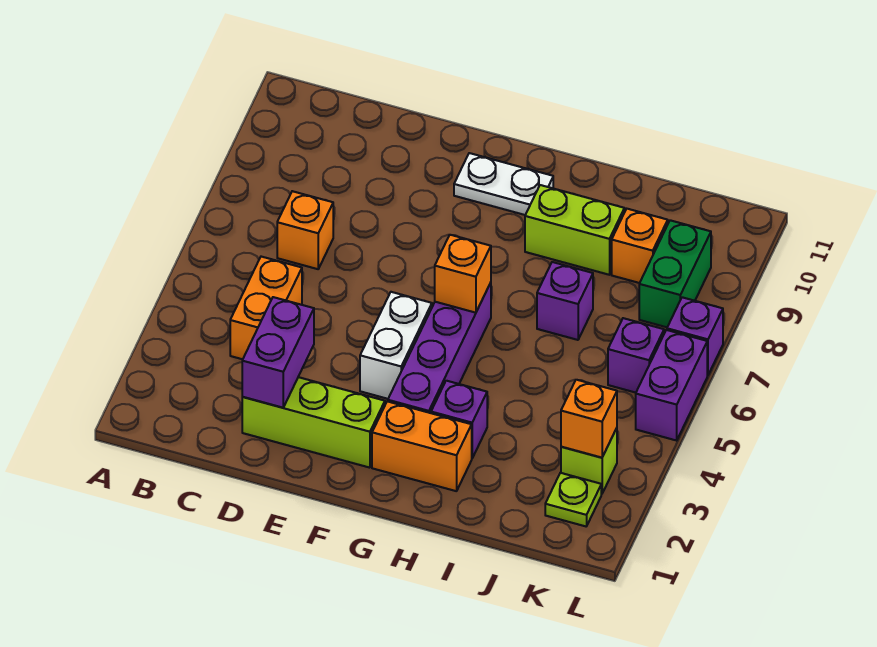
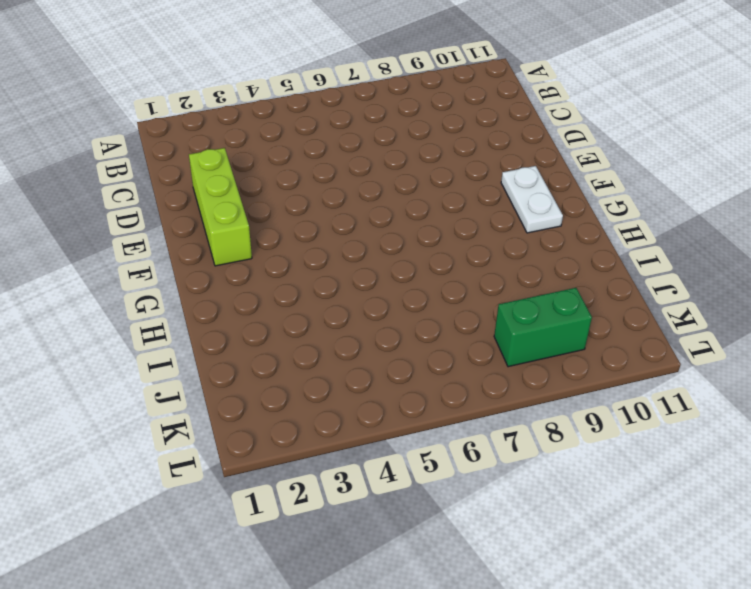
none -> orange 1x2 brick [230,257,302,359]
none -> orange 1x1 brick [277,191,333,269]
none -> white 1x2 brick [360,292,432,399]

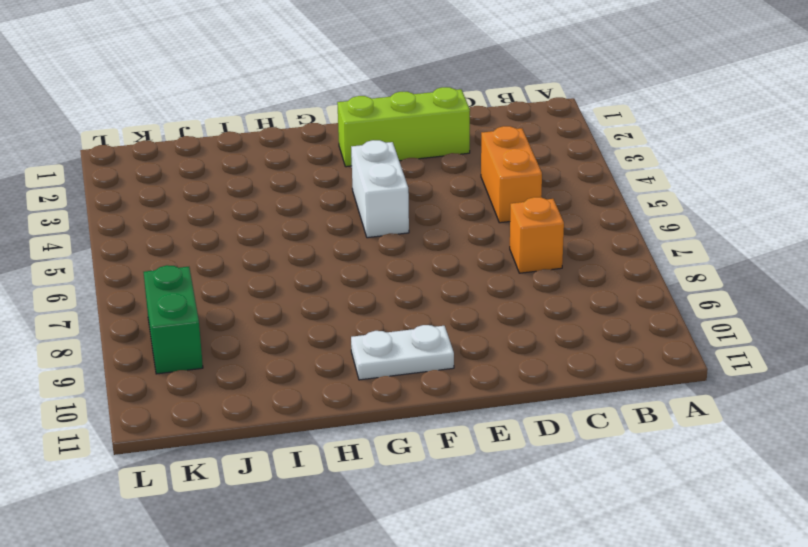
none -> orange 1x2 brick [372,401,472,491]
none -> purple 1x4 brick [388,283,491,413]
none -> purple 1x1 brick [431,381,487,458]

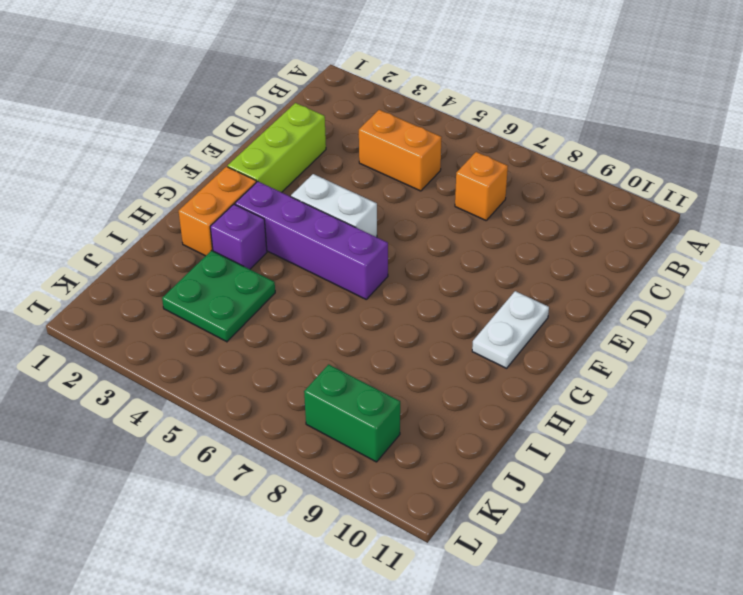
green 2x2 plate [162,250,275,342] -> none
none -> lime 1x2 brick [525,185,624,275]
none -> purple 1x1 brick [537,262,593,340]
none -> orange 1x1 brick [612,209,668,283]

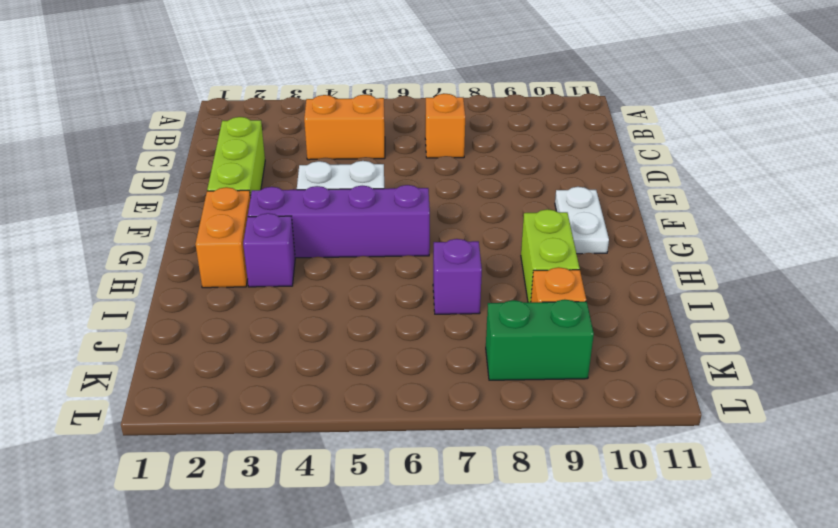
none -> lime 1x1 plate [545,473,601,526]
none -> lime 1x1 brick [561,428,617,494]
none -> purple 1x1 brick [608,318,664,393]

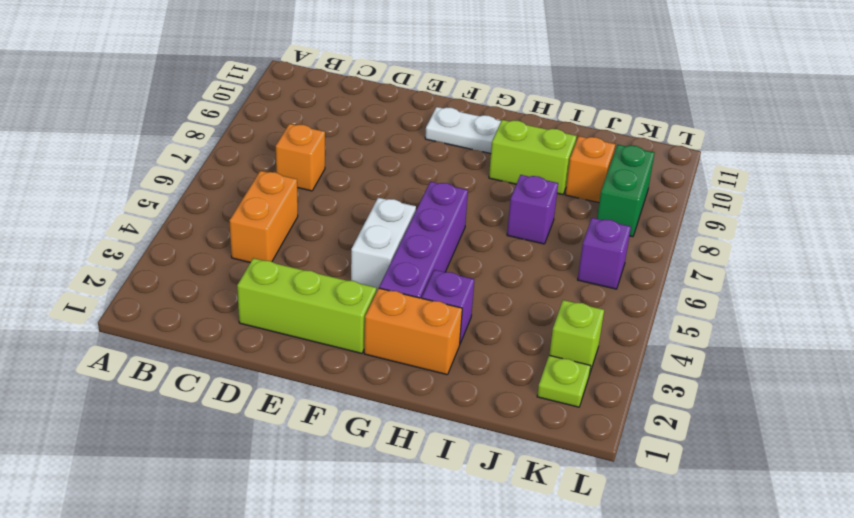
none -> purple 1x2 brick [636,330,707,440]
none -> purple 1x1 brick [667,297,723,375]
none -> purple 1x2 brick [242,297,314,408]

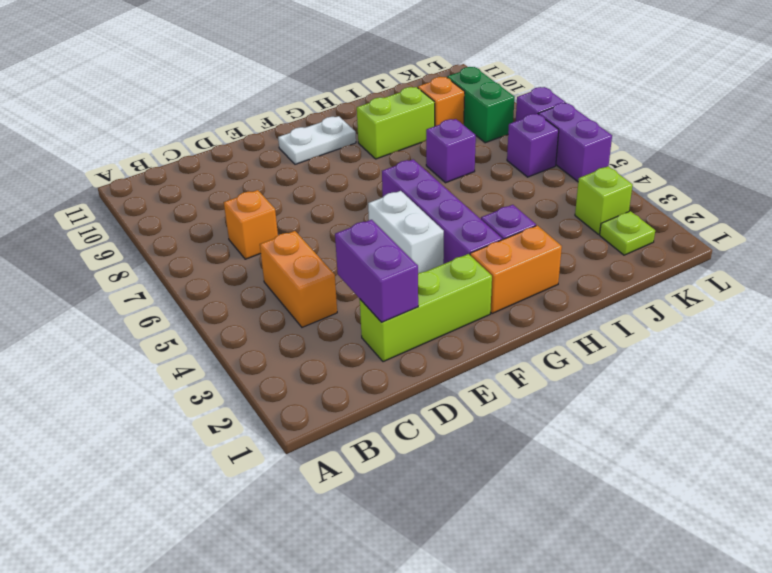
none -> orange 1x1 brick [435,235,491,313]
none -> orange 1x1 brick [561,380,617,458]

